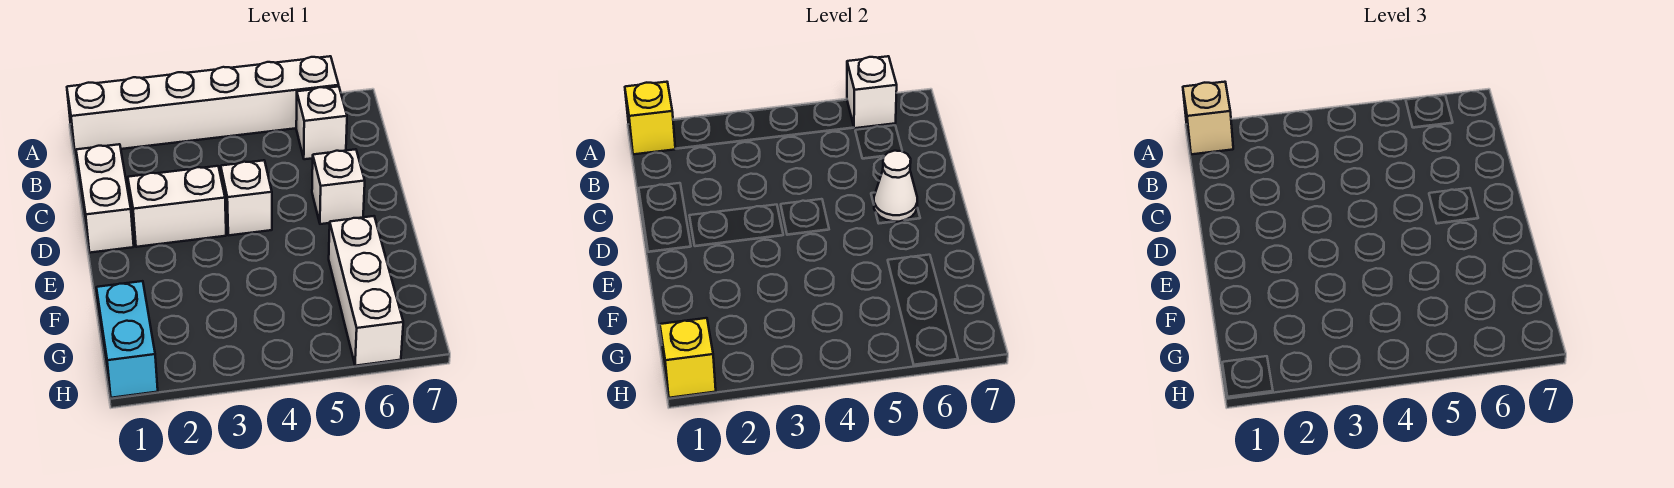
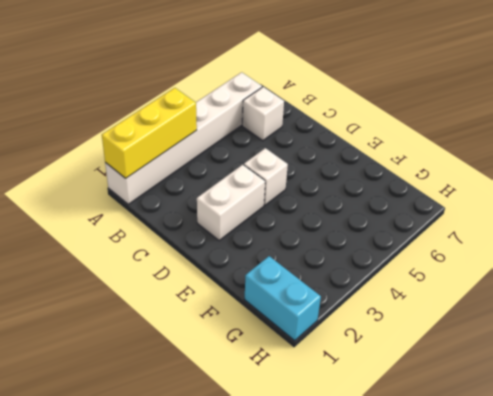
yellow 1x3 brick [102,88,197,178] -> yellow 1x1 brick [625,82,675,154]
none -> white 1x2 brick [76,144,134,253]
none -> white 1x1 brick [312,149,365,224]
none -> white 1x3 brick [329,216,403,366]

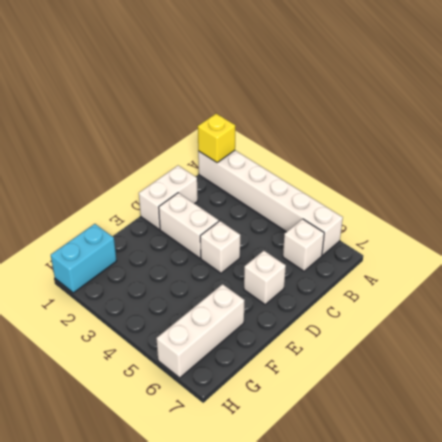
none -> white 1x1 brick [847,56,897,128]
none -> white 1x1 cone [874,151,917,222]
none -> yellow 1x1 brick [660,318,716,398]

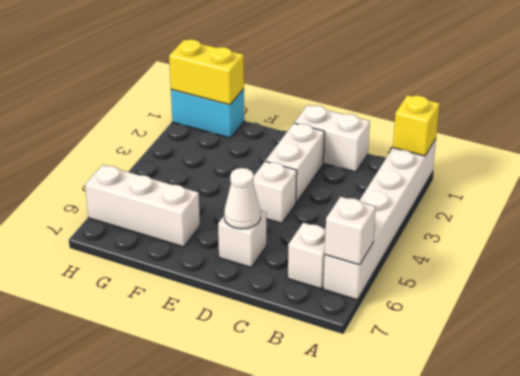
yellow 1x2 brick [169,39,244,105] -> yellow 1x1 brick [660,318,716,398]
none -> tan 1x1 brick [1183,82,1233,154]

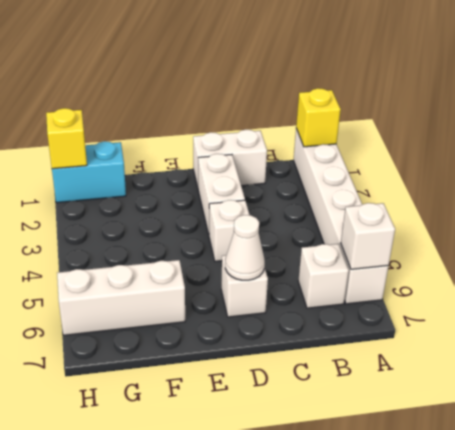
none -> tan 1x1 brick [1183,82,1233,154]

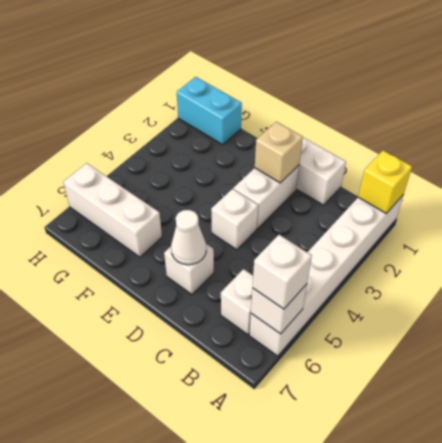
white 1x1 brick [253,235,312,309] -> none
tan 1x1 brick [255,122,303,183] -> tan 1x1 brick moved to [1183,82,1233,154]
none -> yellow 1x1 brick [660,318,716,398]

